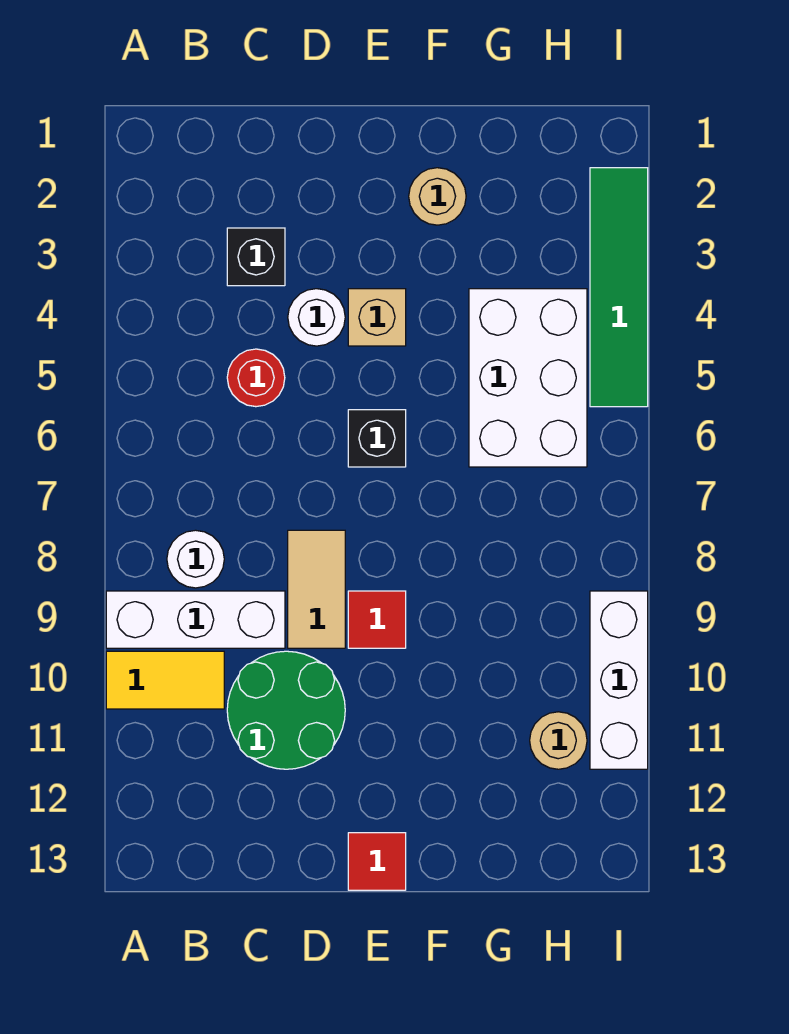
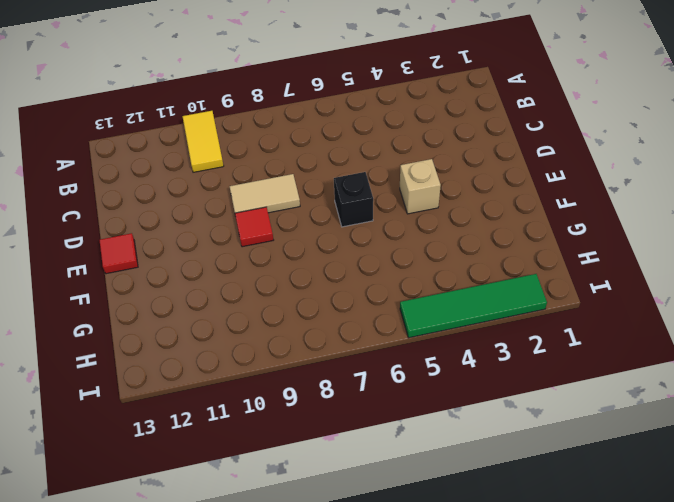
none -> white 1x3 brick [106,591,285,648]
none -> white 1x1 round brick [167,530,224,588]
none -> black 1x1 brick [227,228,285,286]

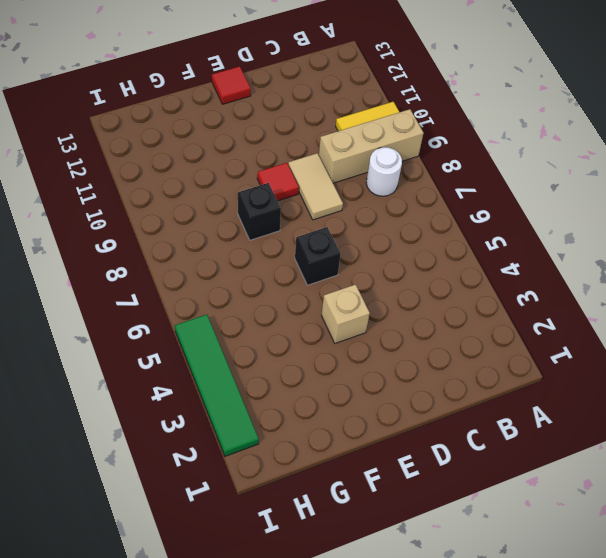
tan 1x3 brick [319,109,424,183] -> white 1x3 brick [106,591,285,648]
black 1x1 brick [238,183,281,240] -> black 1x1 brick moved to [227,228,285,286]
none -> red 1x1 round brick [227,349,285,407]
none -> green 2x2 round brick [227,651,345,769]
none -> white 1x1 round brick [288,289,345,346]

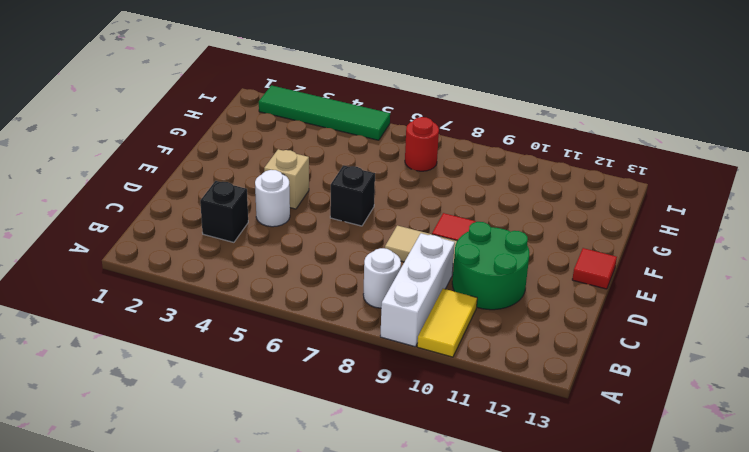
red 1x1 round brick [405,117,439,171] -> red 1x1 round brick moved to [227,349,285,407]
none -> tan 1x1 round brick [409,168,466,225]
none -> white 2x3 brick [469,289,587,467]
none -> tan 1x1 round brick [530,712,587,769]

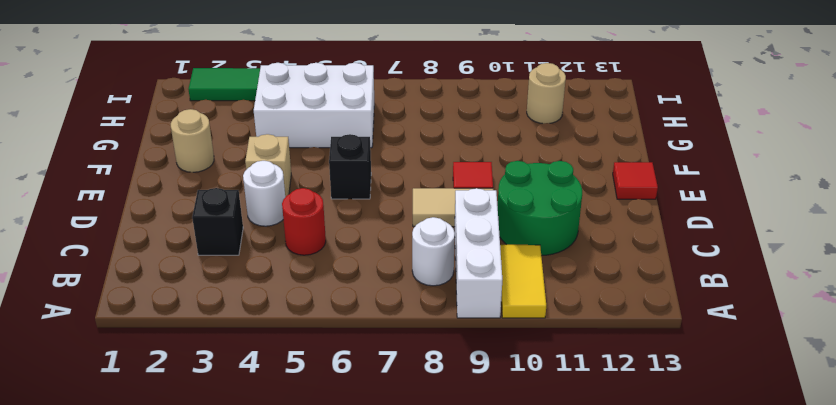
none -> white 1x3 brick [590,591,648,769]

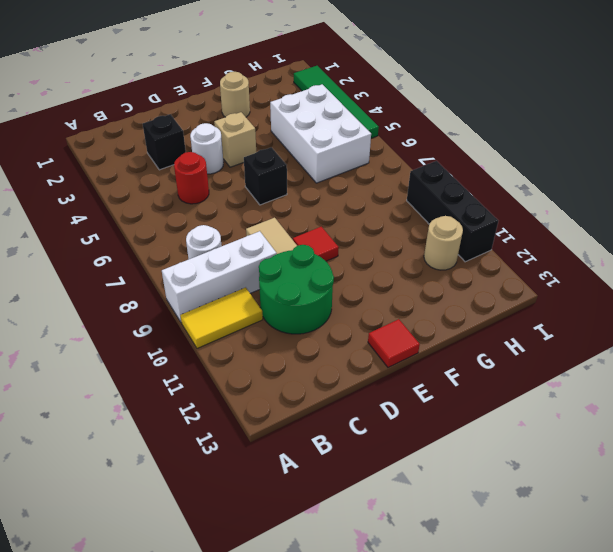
black 1x3 brick [407,161,498,262] -> white 1x3 brick [590,591,648,769]

